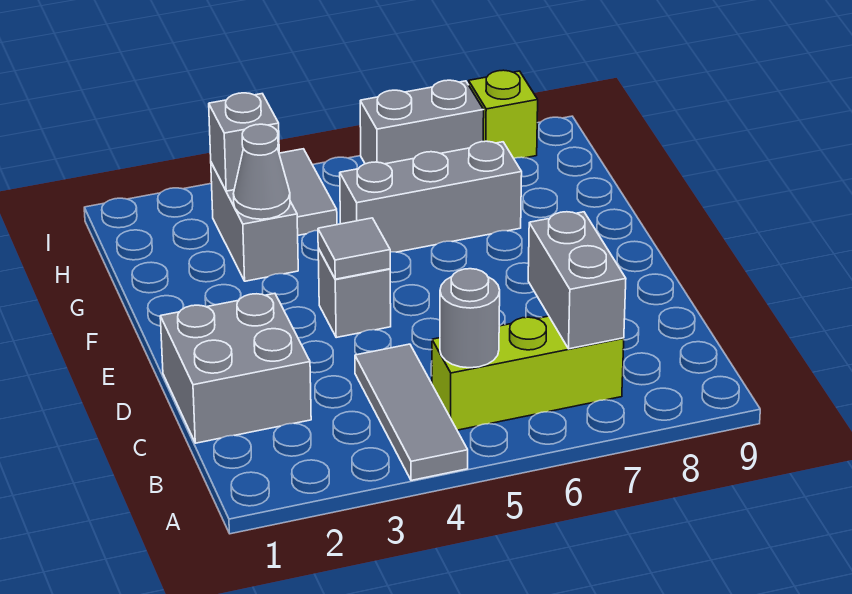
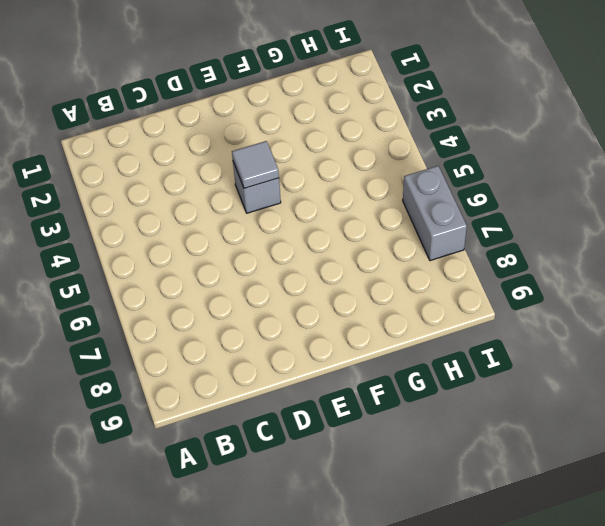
none -> grey 1x3 tile [355,344,468,480]
none -> lime 1x3 brick [432,316,624,430]
none -> grey 2x2 brick [160,293,311,443]

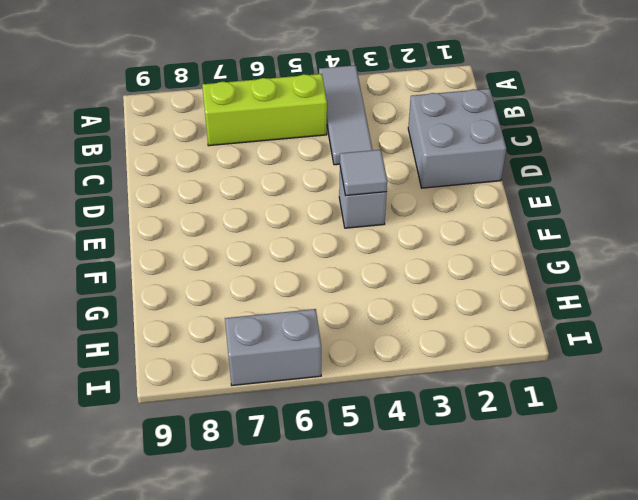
none -> grey 1x2 brick [211,163,298,281]
none -> grey 1x3 brick [340,141,522,252]
none -> grey 1x2 tile [279,149,337,235]

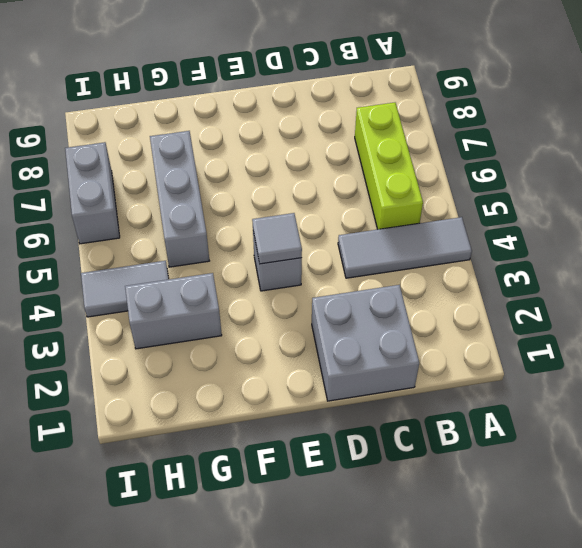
none -> lime 1x1 brick [469,70,538,158]
none -> grey 1x1 round brick [440,269,500,368]
none -> grey 1x2 brick [528,212,626,349]

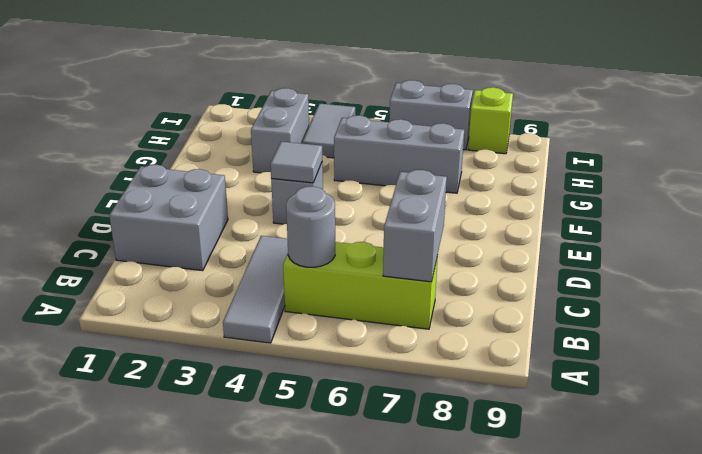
none -> grey 1x1 cone [233,124,290,219]
none -> grey 1x1 brick [209,93,279,191]

